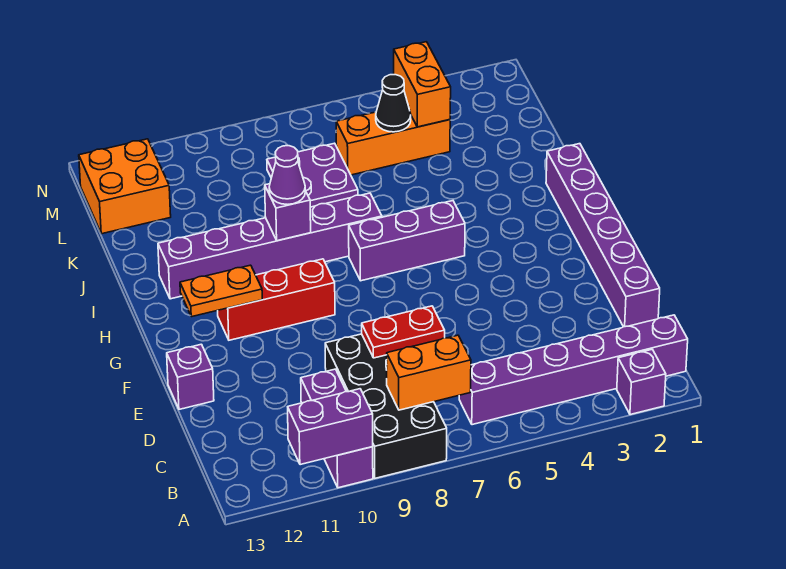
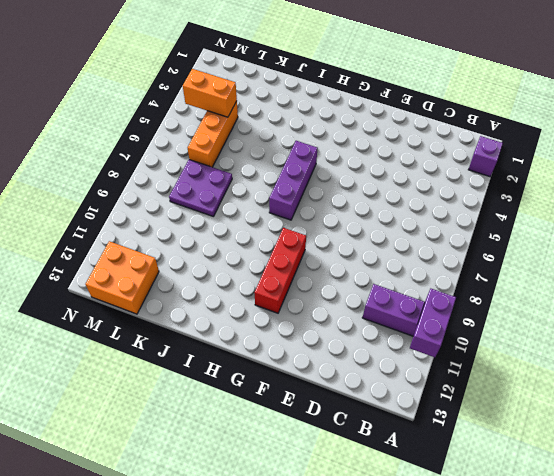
none -> black 2x4 brick [325,334,447,478]
none -> purple 1x6 brick [459,315,688,425]
none -> purple 1x6 brick [546,144,660,327]

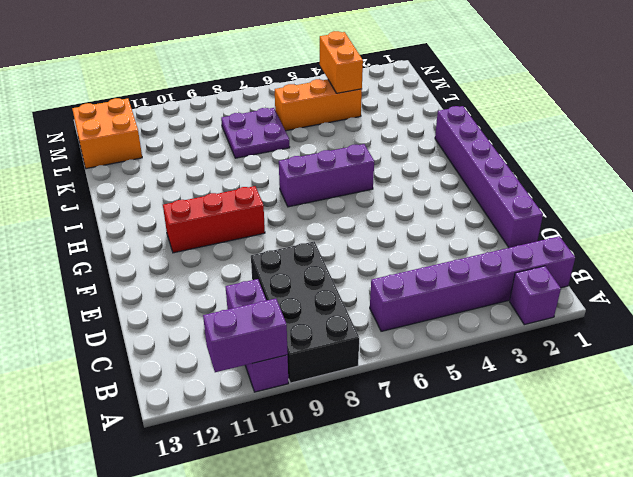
none -> purple 1x1 brick [167,344,214,409]
none -> purple 1x6 brick [158,193,382,299]
none -> orange 1x2 brick [387,335,471,410]

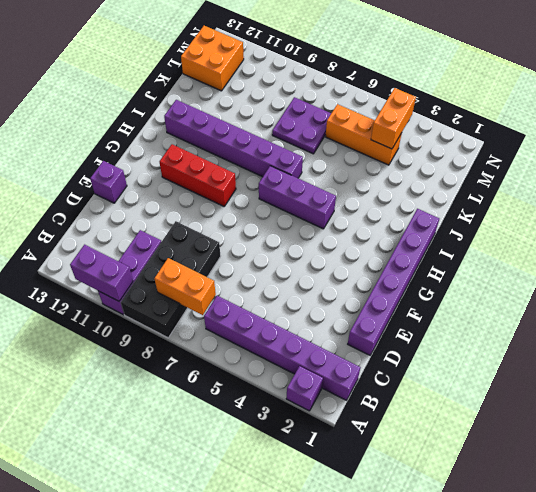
none -> red 1x2 plate [362,306,445,358]
none -> orange 1x2 plate [180,265,262,317]
none -> purple 1x1 brick [265,184,311,241]

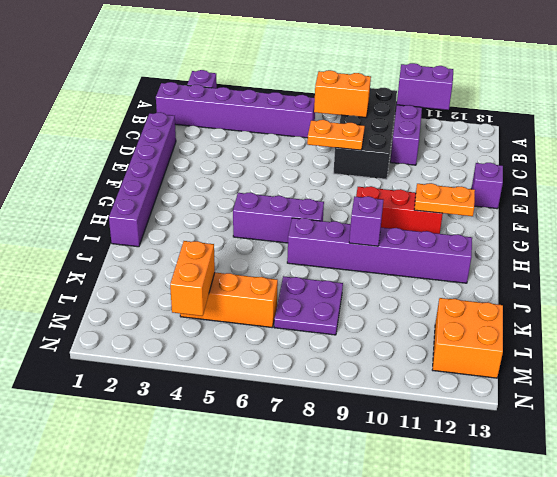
orange 1x2 plate [307,120,365,150] -> red 1x2 plate [362,306,445,358]
none -> black 1x1 cone [376,75,411,132]
none -> purple 1x1 cone [269,146,305,204]

